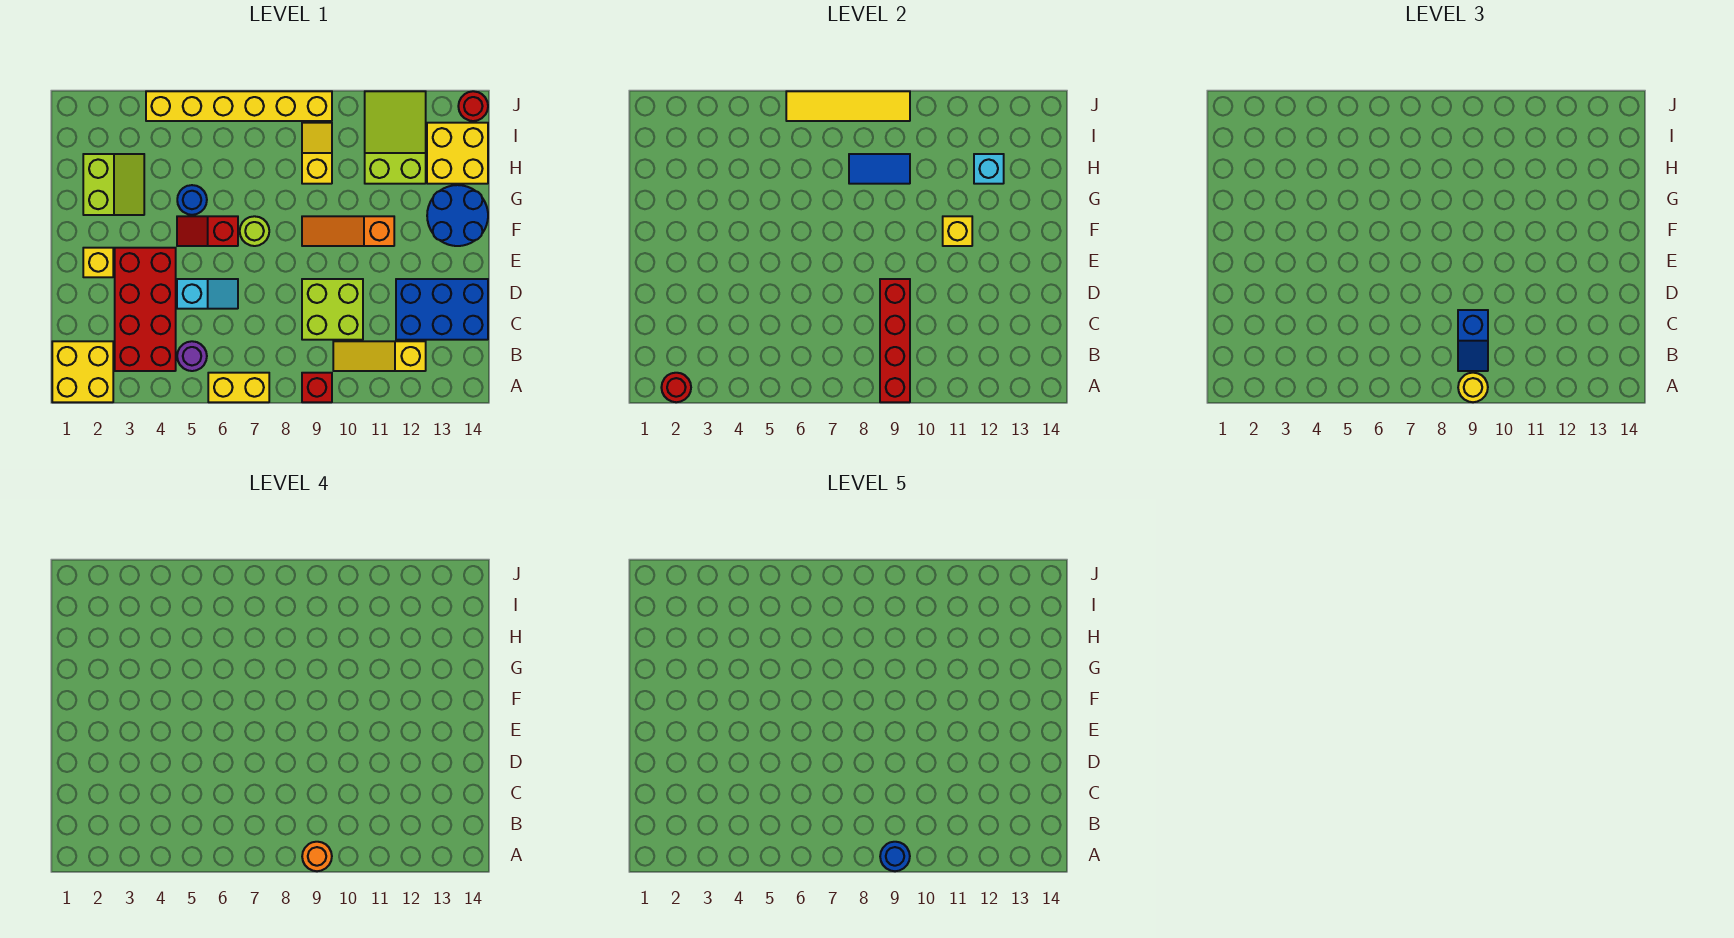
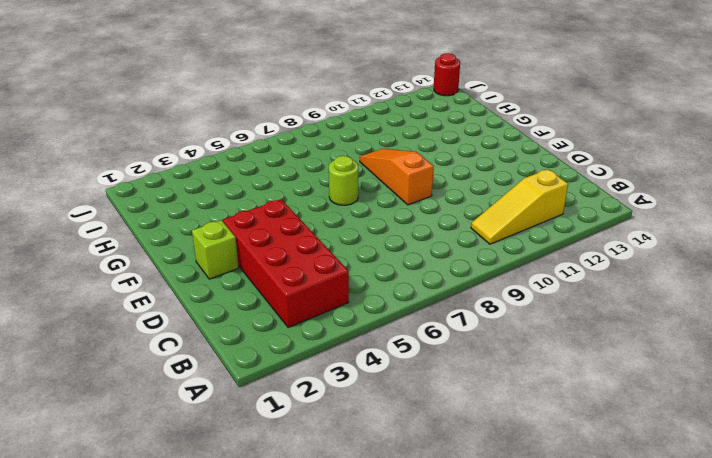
lime 1x1 brick [192,220,239,279] -> yellow 1x1 brick [83,248,113,277]
orange 1x3 slope [360,149,434,205] -> orange 1x3 slope turned to [302,216,394,246]
none -> yellow 2x2 brick [52,341,113,402]
none -> yellow 1x2 brick [208,373,269,402]
none -> red 1x1 brick [302,373,332,402]
none -> purple 1x1 round brick [177,341,207,371]

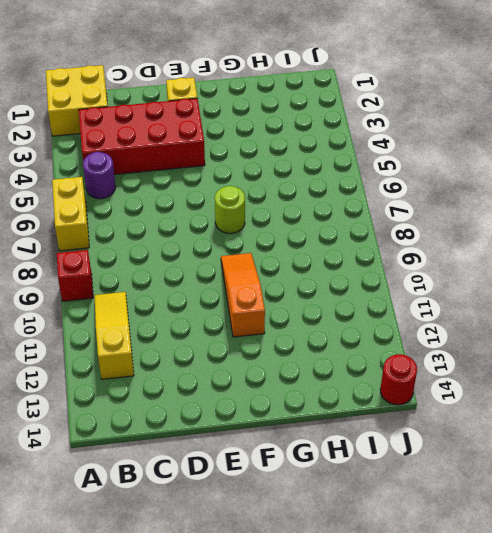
none -> lime 2x2 brick [302,279,363,340]
none -> blue 2x3 brick [396,279,488,340]
none -> cyan 1x2 slope [177,279,238,309]
none -> red 1x2 slope [177,216,238,246]

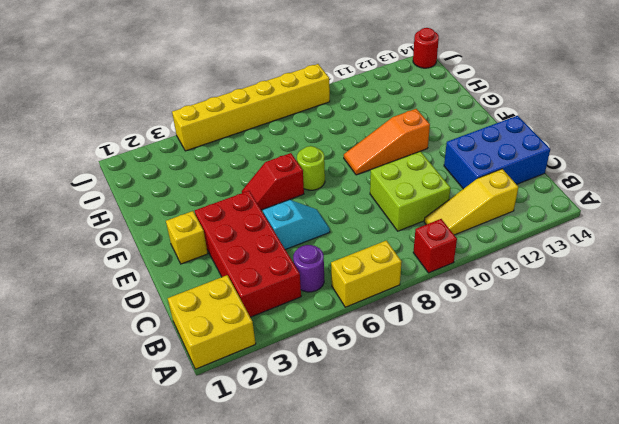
none -> blue 2x2 round brick [427,185,488,246]
none -> lime 2x2 slope [83,154,144,215]
none -> blue 1x1 round brick [177,185,207,215]
none -> yellow 1x2 slope [302,123,332,184]

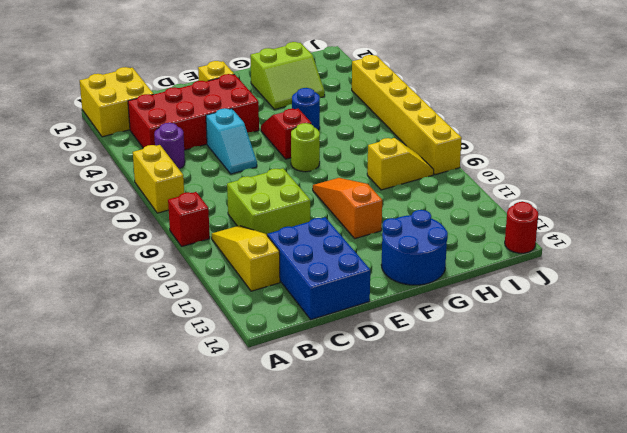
none -> lime 2x3 slope [365,91,426,184]
none -> yellow 2x2 brick [427,123,488,184]
none -> red 1x1 round brick [661,373,691,402]
none -> red 1x4 brick [880,279,910,402]

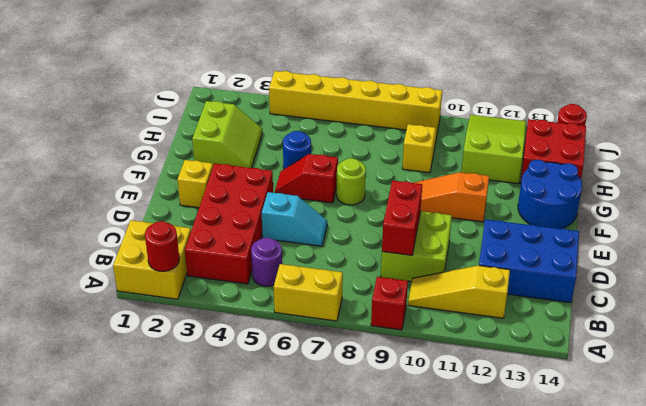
red 1x2 brick [382,180,422,255] -> red 1x4 brick [880,279,910,402]
red 2x2 brick [520,119,586,184] -> yellow 2x2 brick [427,123,488,184]
none -> yellow 1x1 brick [943,216,972,246]
none -> blue 1x2 tile [849,154,910,184]
none -> cyan 1x1 brick [974,154,1004,184]
none -> yellow 1x4 tile [786,91,910,121]

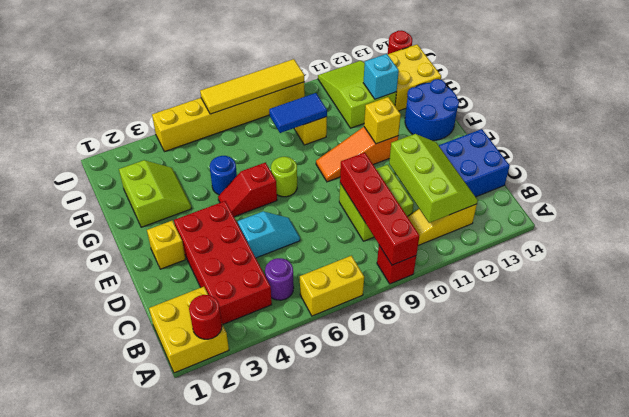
lime 2x3 slope [389,134,478,223] -> none
none -> yellow 1x1 round brick [1458,373,1488,402]
none -> blue 1x2 slope [1458,310,1488,371]
none -> orange 1x1 round brick [302,842,332,871]
none -> blue 1x1 round brick [880,842,910,871]

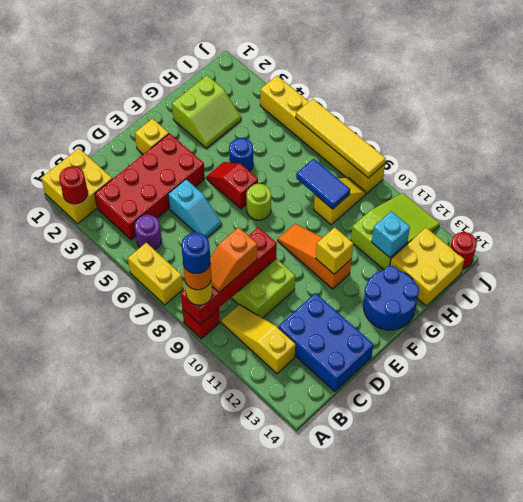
orange 1x2 slope [210,227,257,292] -> blue 1x2 slope [1458,310,1488,371]

